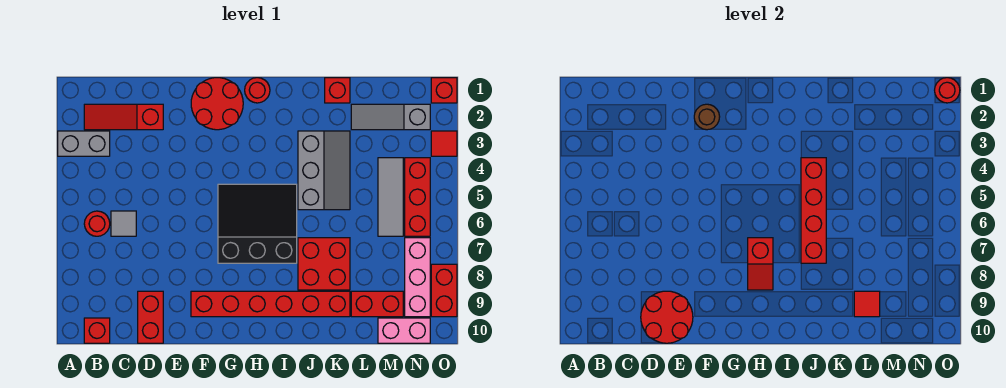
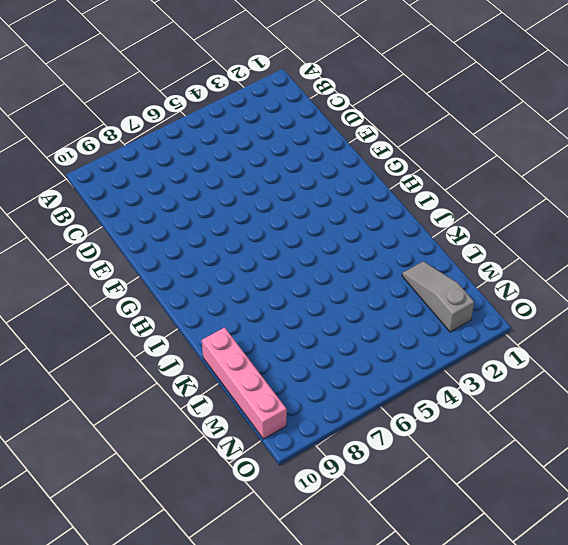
pink 1x4 brick [202,327,287,439] -> pink 1x2 brick [378,318,430,343]
none -> grey 1x2 brick [58,131,110,156]
none -> red 1x3 slope [84,104,163,130]
none -> red 1x1 round brick [84,211,110,236]

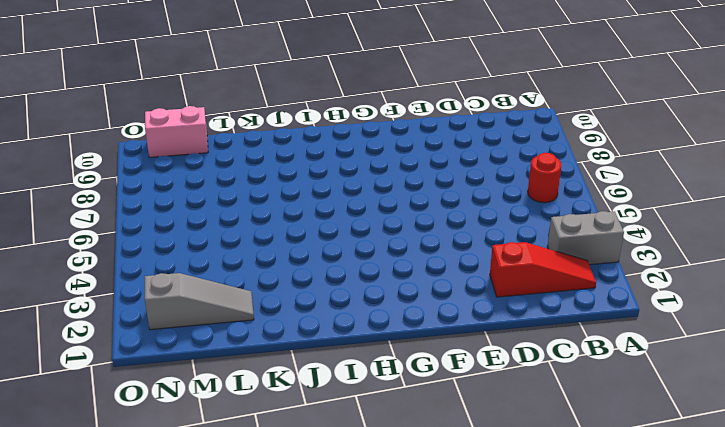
none -> red 1x1 brick [84,318,110,343]
none -> grey 1x1 tile [111,211,136,236]
none -> red 1x2 brick [138,291,163,343]

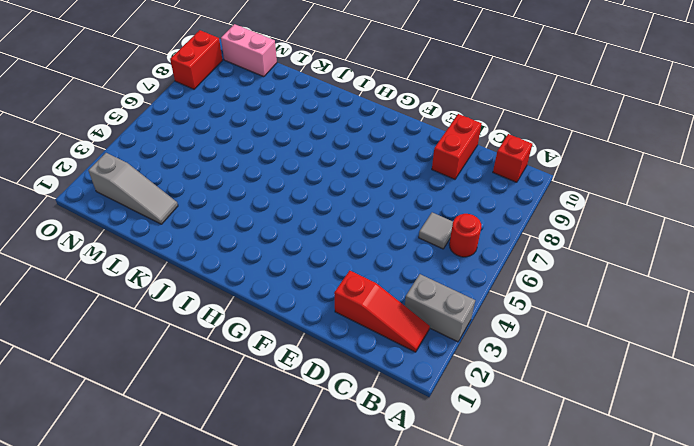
none -> red 2x2 round brick [191,78,243,130]
none -> red 1x6 brick [191,291,350,317]
none -> black 3x3 slope [218,184,297,263]

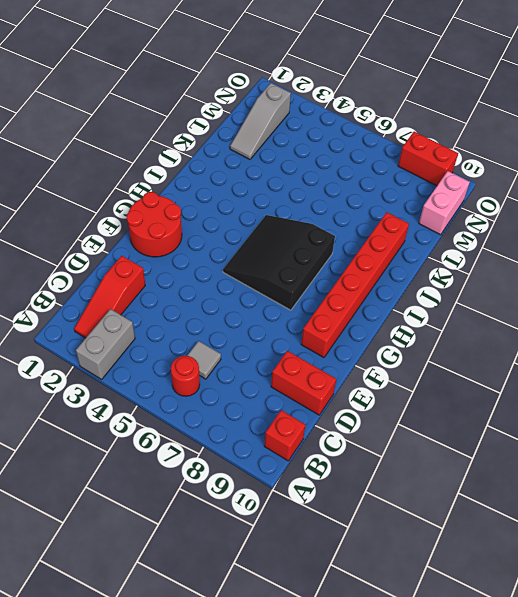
none -> red 1x1 round brick [245,78,270,103]
none -> grey 2x3 slope [298,131,350,210]
none -> red 2x2 brick [298,238,350,290]

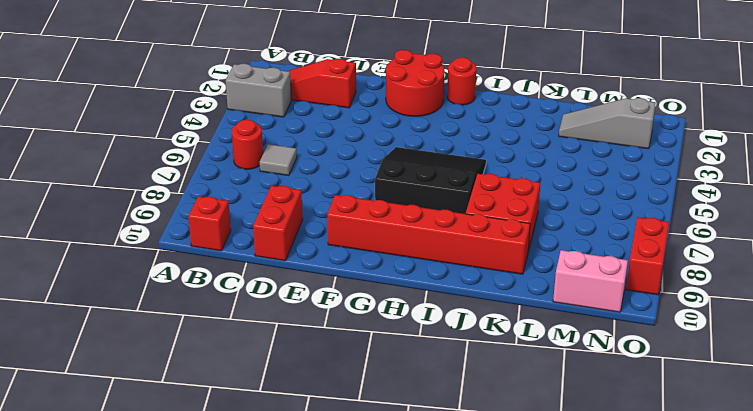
none -> grey 2x3 slope [298,131,350,210]
none -> red 1x1 brick [325,78,350,103]
none -> red 1x2 brick [351,291,403,317]

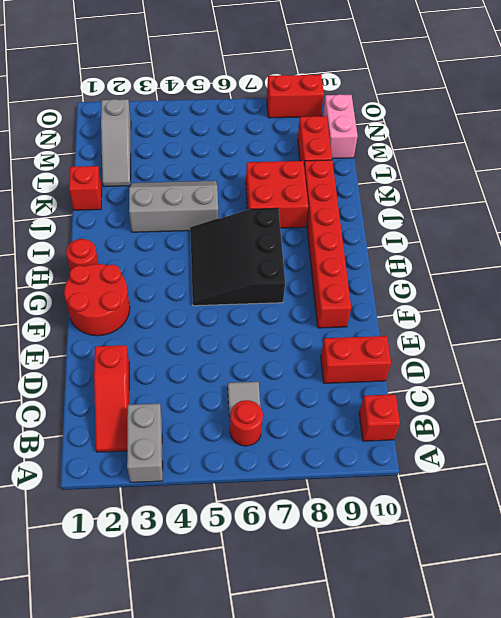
none -> grey 1x3 tile [378,158,403,236]
none -> red 1x3 brick [405,158,430,236]
none -> pink 1x3 brick [405,238,430,317]

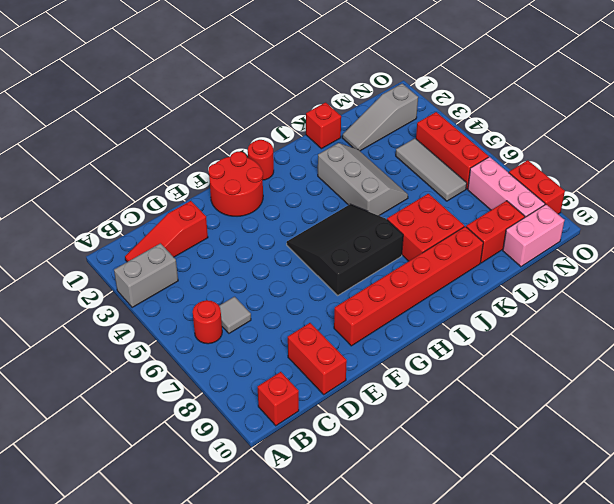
none -> red 1x1 brick [431,78,457,103]
none -> red 1x1 tile [431,131,457,156]
none -> red 2x2 round brick [641,291,693,343]

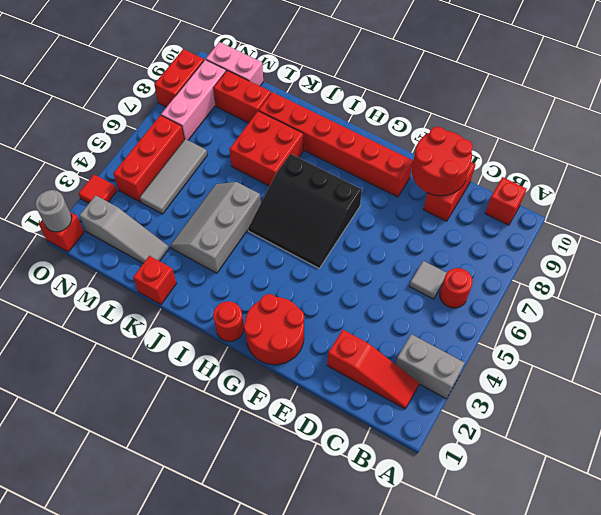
grey 1x1 round brick [35,190,72,232] -> red 1x1 round brick [935,78,960,103]
none -> brown 1x1 round brick [694,104,720,130]
none -> red 1x2 slope [748,238,773,290]
none -> red 1x4 brick [801,158,826,263]

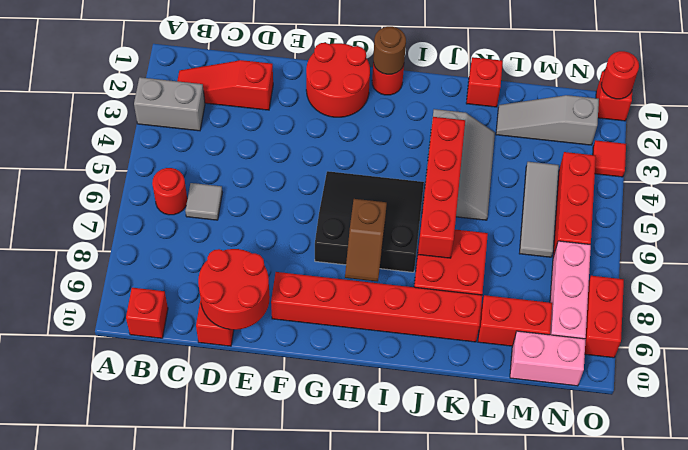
brown 1x1 round brick [373,27,406,74] -> brown 1x1 round brick moved to [694,104,720,130]
brown 1x2 slope [345,199,387,282] -> red 1x2 slope [748,238,773,290]
none -> red 1x1 tile [854,291,880,317]

